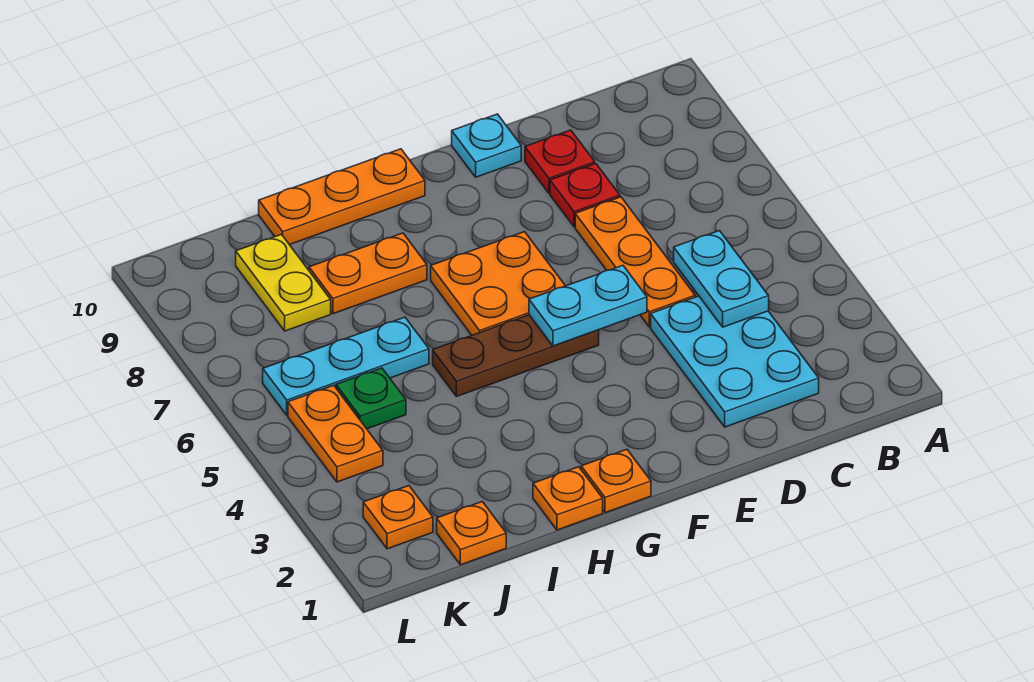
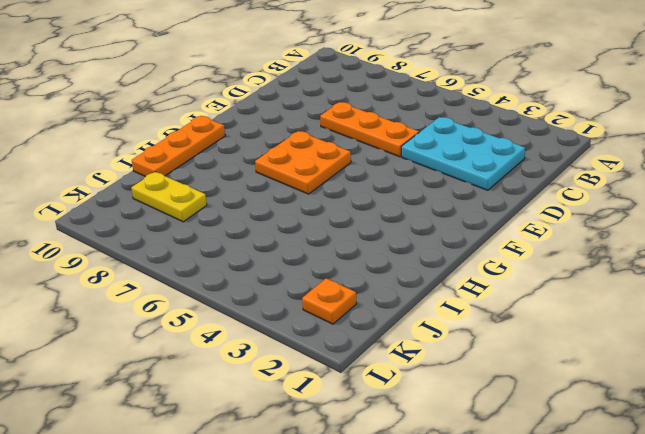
none -> red 1x1 plate [550,164,620,227]
none -> red 1x1 plate [525,130,595,193]
none -> cyan 1x1 plate [452,114,521,177]

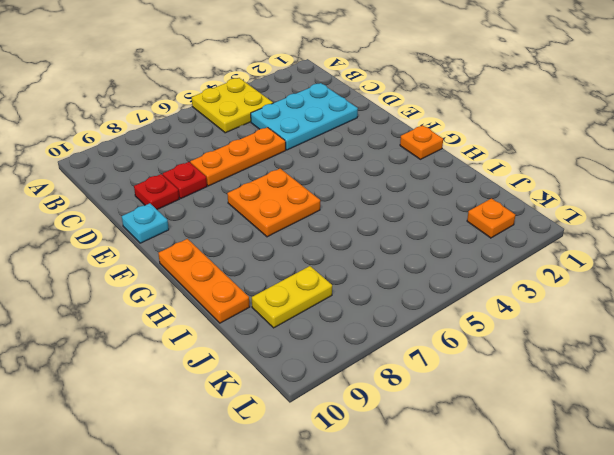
yellow 2x2 plate [192,78,273,133] -> none
none -> brown 1x3 plate [433,315,599,397]
none -> orange 1x1 plate [533,467,603,530]
none -> orange 1x2 plate [309,233,427,314]

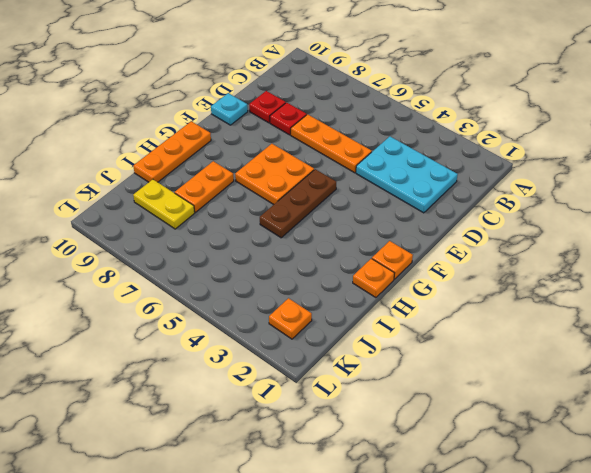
none -> cyan 1x3 plate [263,317,429,415]
none -> orange 1x1 plate [437,502,506,565]
none -> green 1x1 plate [336,368,406,429]

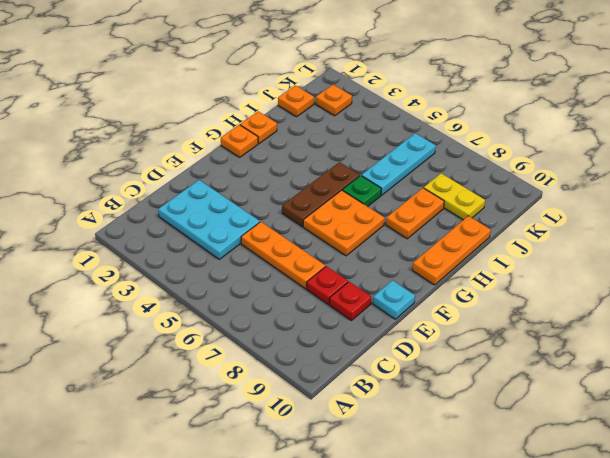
green 1x1 plate [343,175,381,206] -> green 1x1 plate moved to [336,368,406,429]
none -> orange 1x2 plate [288,385,383,482]
none -> cyan 1x2 plate [674,231,769,327]
none -> cyan 1x2 plate [529,265,647,346]

